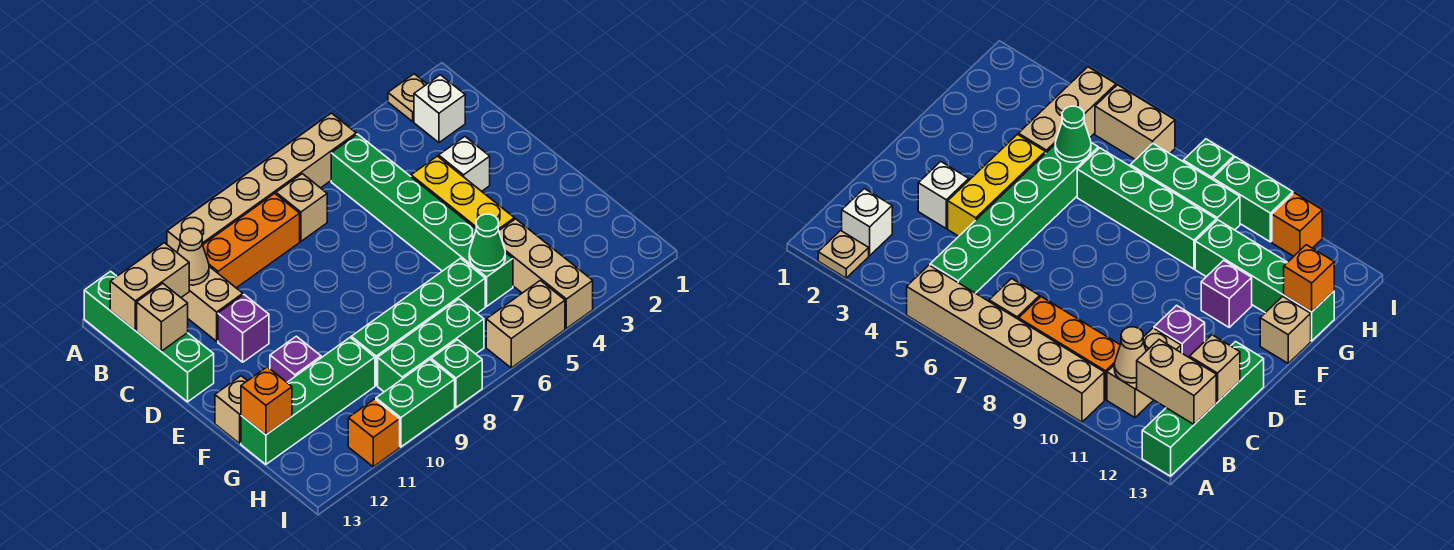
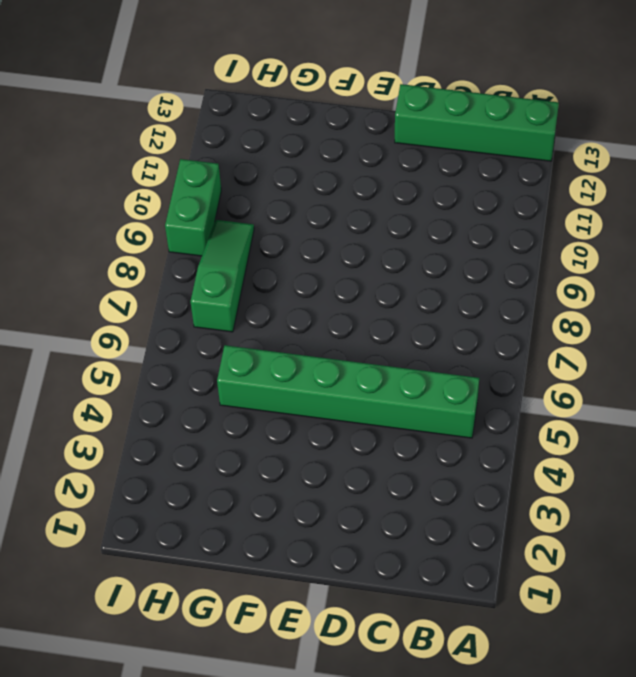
green 1x3 slope [191,220,254,332] -> green 1x3 brick [378,299,484,392]
none -> tan 1x1 plate [388,74,427,122]
none -> tan 1x6 brick [167,113,356,252]
none -> white 1x1 brick [414,75,465,143]

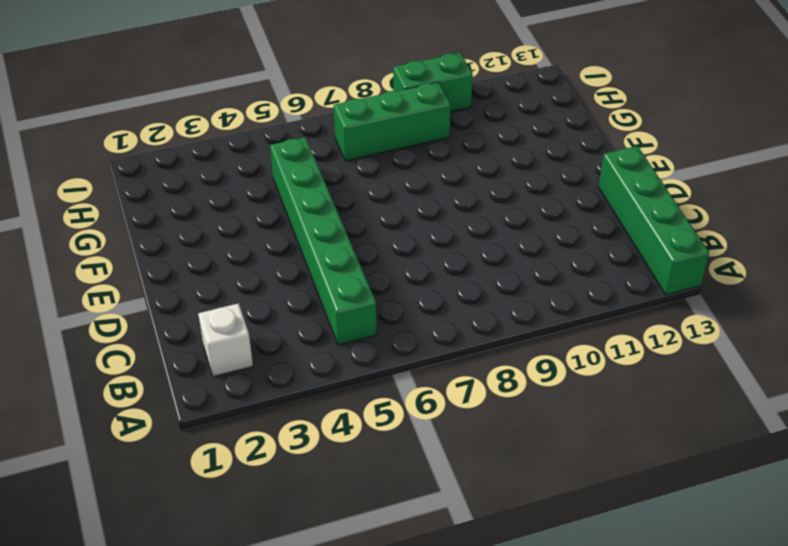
none -> tan 1x1 plate [388,74,427,122]
none -> tan 1x6 brick [167,113,356,252]
none -> tan 1x1 brick [276,174,327,241]

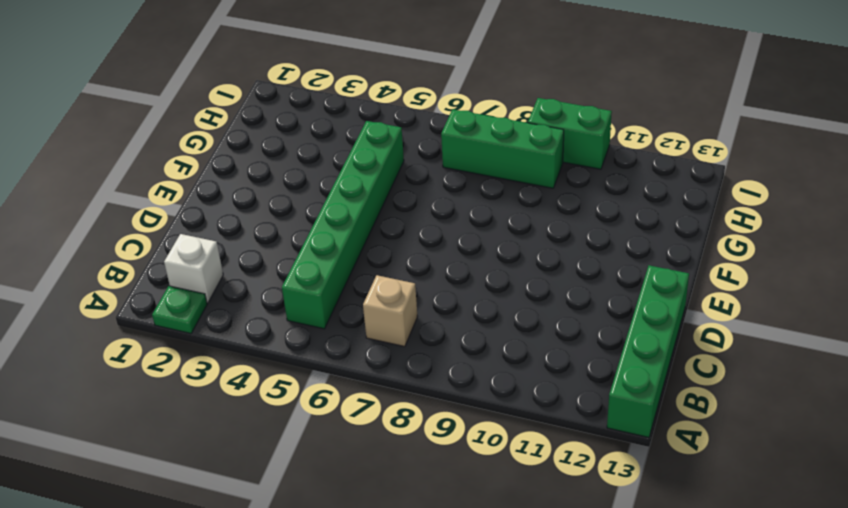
green 1x1 plate [152,286,207,333] -> tan 1x1 plate [388,74,427,122]
none -> tan 1x6 brick [167,113,356,252]
none -> orange 1x3 brick [203,193,300,288]
none -> tan 1x2 brick [181,267,243,341]

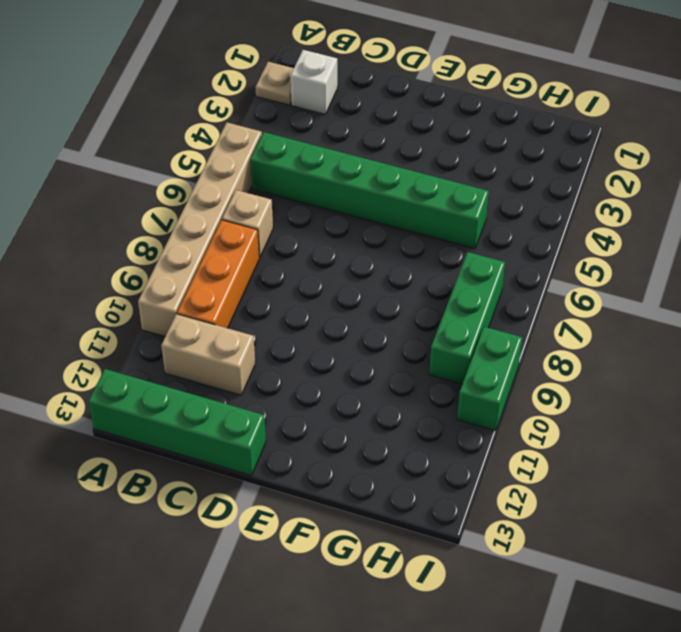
none -> white 1x1 brick [439,137,490,191]
none -> yellow 1x3 brick [411,156,514,230]
none -> purple 1x1 brick [218,295,269,362]

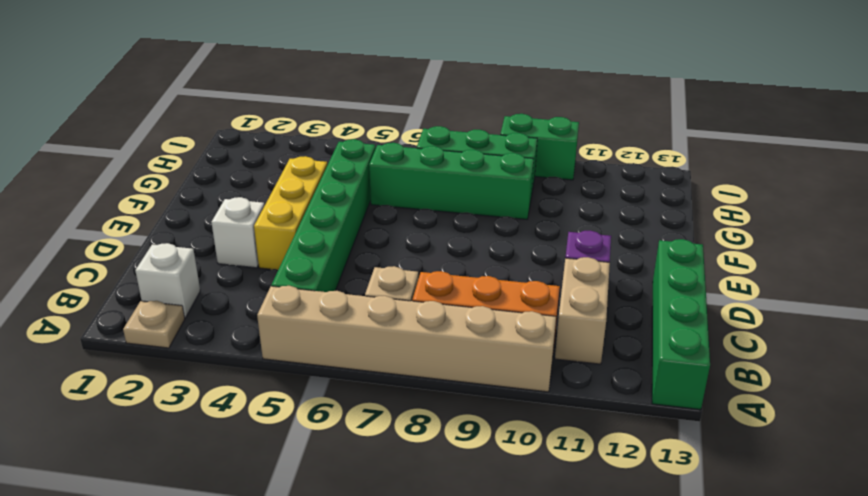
none -> purple 1x1 brick [270,336,321,382]
none -> tan 1x1 brick [215,376,247,443]
none -> tan 1x3 brick [499,219,593,328]

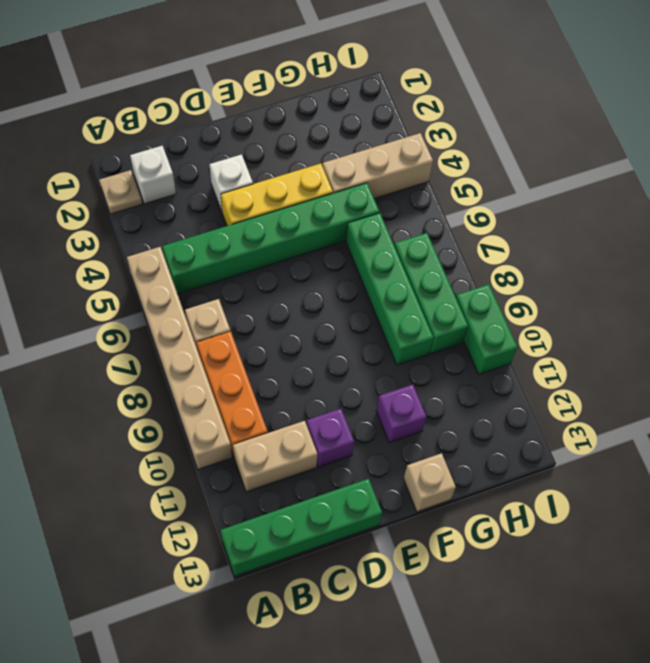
none -> green 1x4 brick [241,338,375,465]
none -> tan 1x2 brick [486,280,565,368]
none -> green 1x1 brick [431,340,482,407]

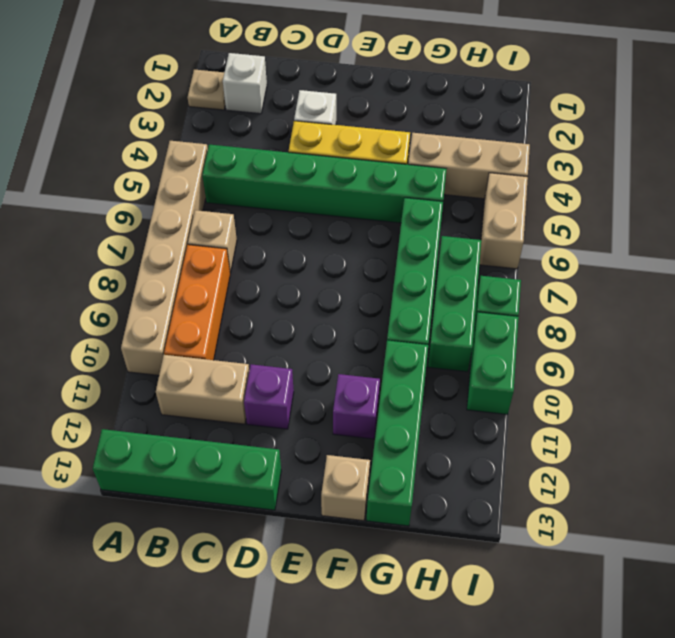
none -> orange 1x1 brick [348,399,400,467]
none -> tan 1x1 cone [177,228,209,285]
none -> tan 1x2 brick [110,243,189,330]

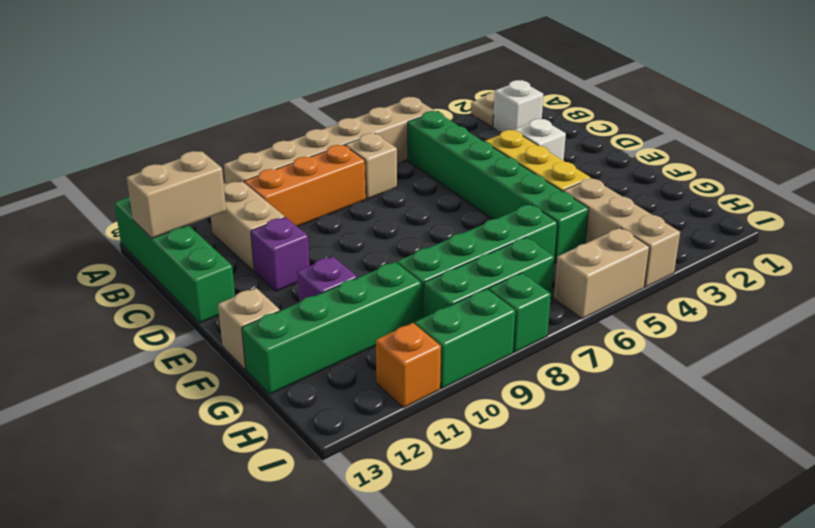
none -> tan 1x1 cone [177,228,209,285]
none -> tan 1x1 brick [137,283,188,351]
none -> green 1x1 cone [469,214,505,271]

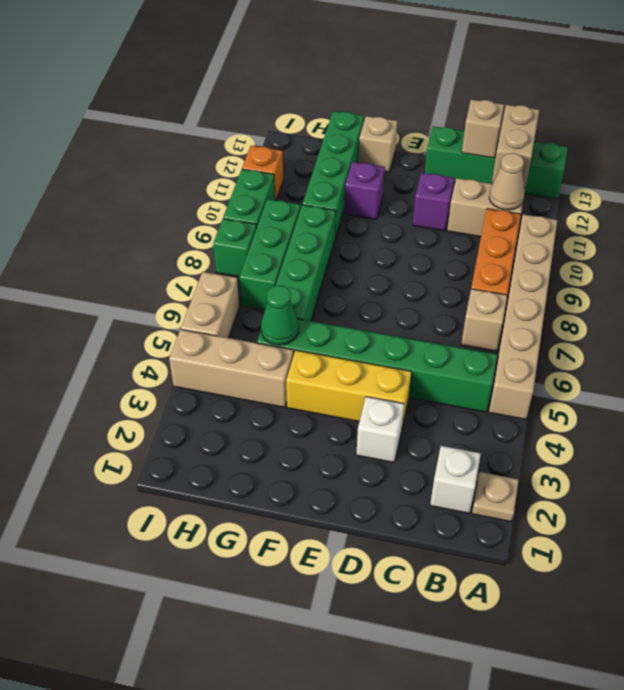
none -> orange 1x1 brick [241,367,292,435]

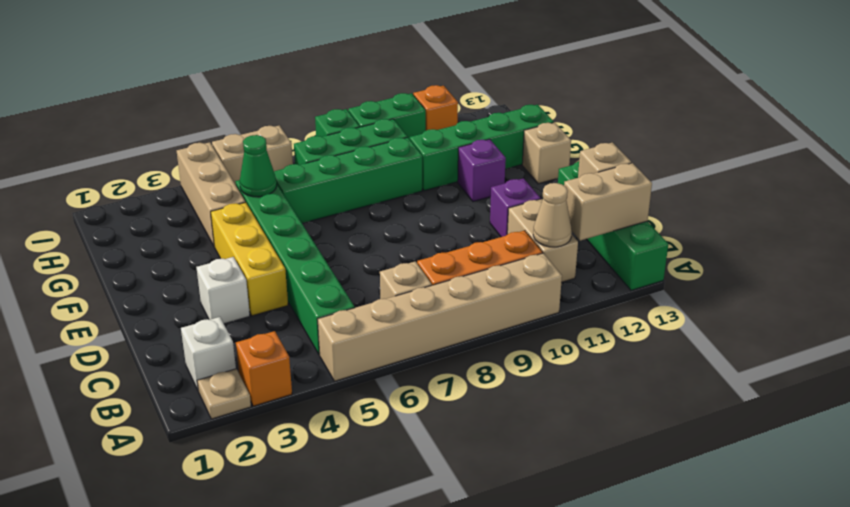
orange 1x1 brick [236,331,292,406] -> orange 1x1 brick moved to [241,367,292,435]

